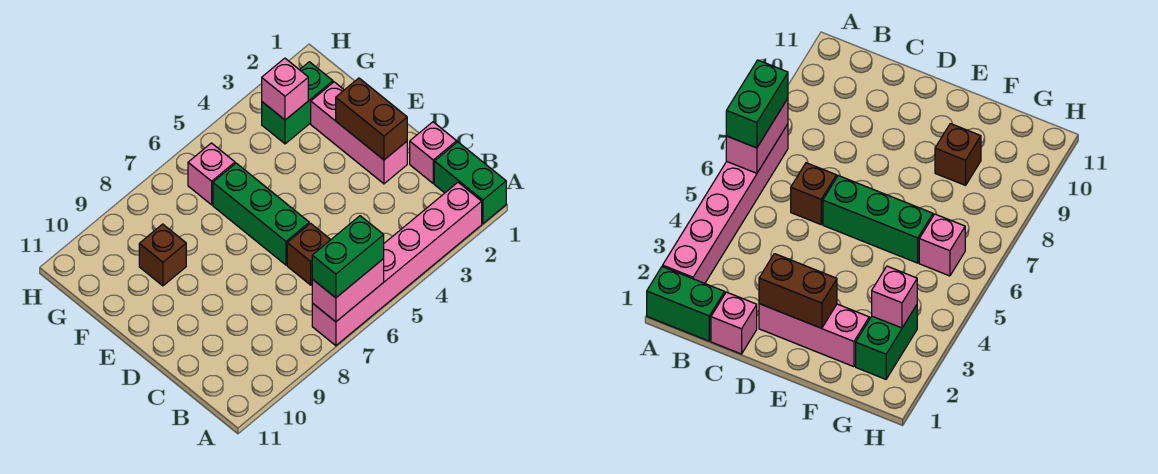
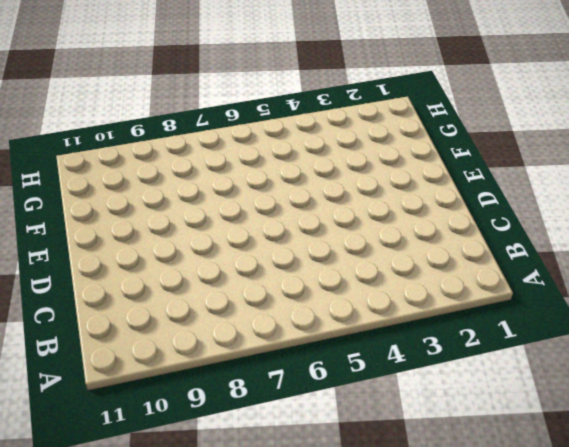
none -> green 1x2 brick [434,142,506,224]
none -> pink 1x6 brick [312,182,482,346]
none -> pink 1x1 brick [410,122,457,183]

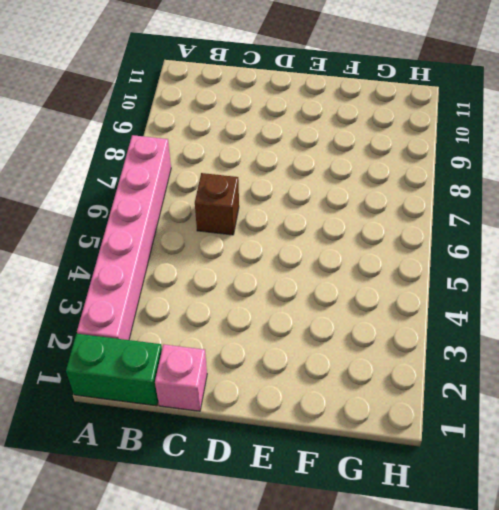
none -> pink 1x3 brick [311,82,407,184]
none -> green 1x3 brick [213,163,309,265]
none -> brown 1x1 brick [139,224,186,286]

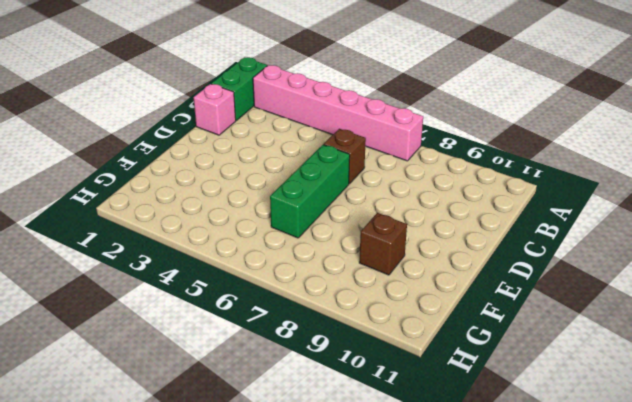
none -> pink 1x3 brick [311,82,407,184]
none -> green 1x2 brick [262,62,333,144]
none -> pink 1x1 brick [188,143,235,205]

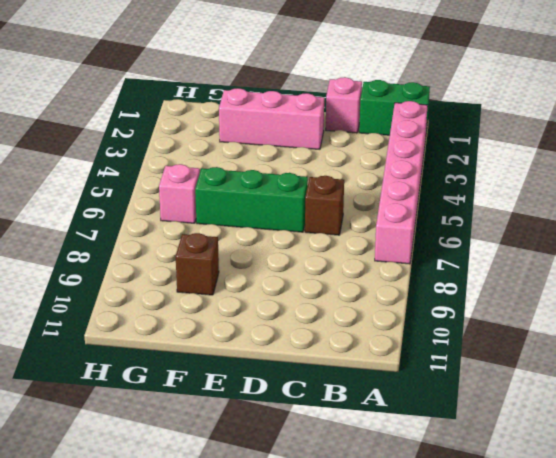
none -> green 1x2 brick [262,62,333,144]
none -> pink 1x2 brick [312,259,384,322]
none -> brown 1x2 brick [336,78,407,160]

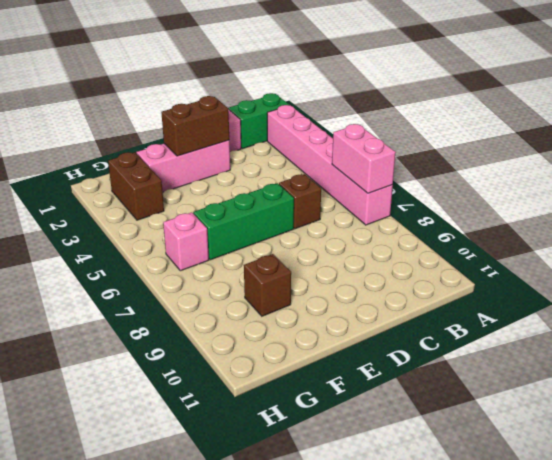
brown 1x2 brick [108,152,164,220] -> green 1x2 brick [262,62,333,144]
none -> pink 1x1 brick [262,58,308,120]
none -> green 1x2 brick [312,216,384,298]

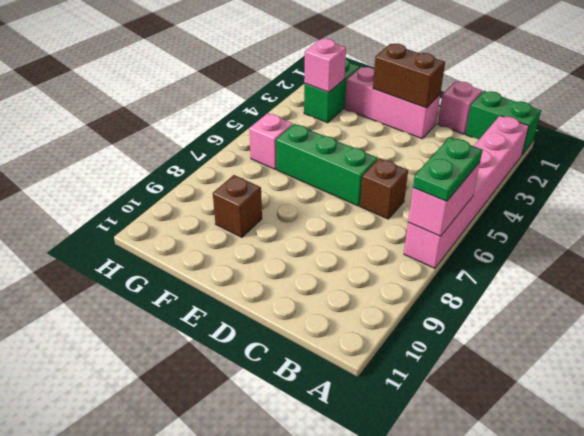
green 1x2 plate [413,137,482,201] -> green 1x2 brick [312,216,384,298]

